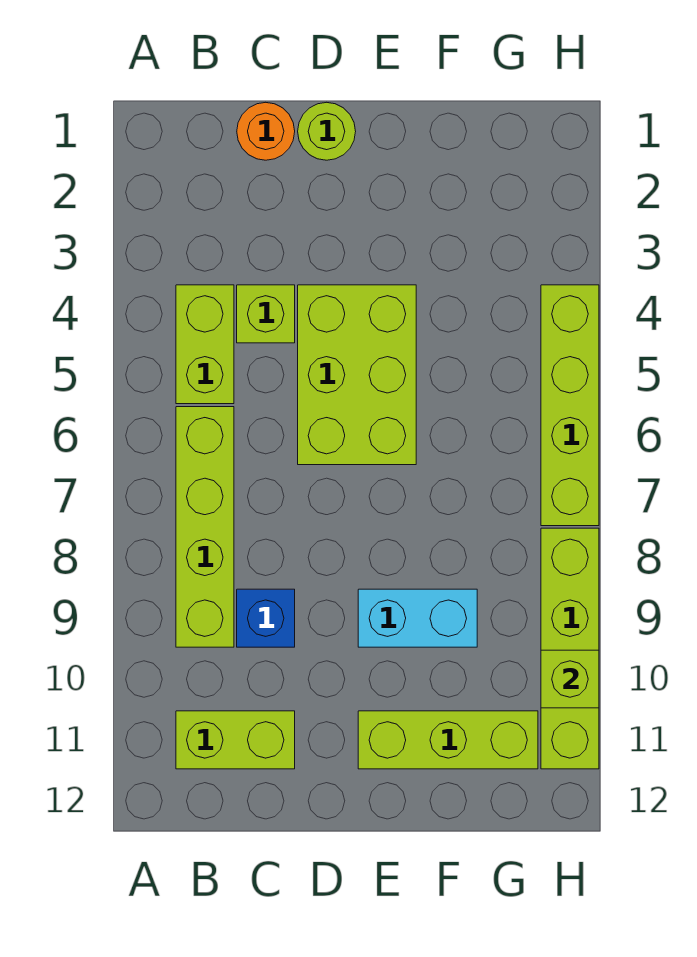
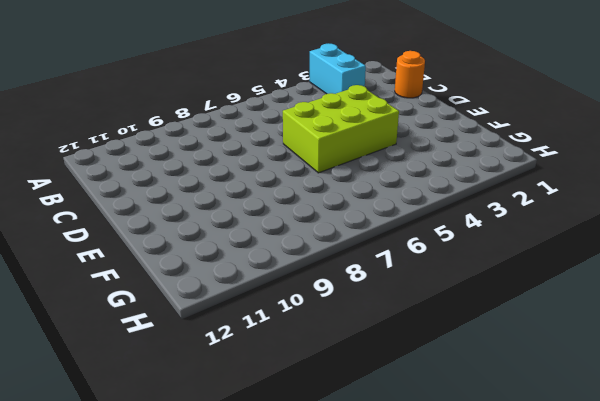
cyan 1x2 brick [310,43,366,94] -> cyan 1x2 brick moved to [358,589,477,647]
none -> lime 1x2 brick [176,285,234,404]
none -> lime 1x4 brick [176,407,234,647]
none -> lime 1x2 brick [176,711,295,769]

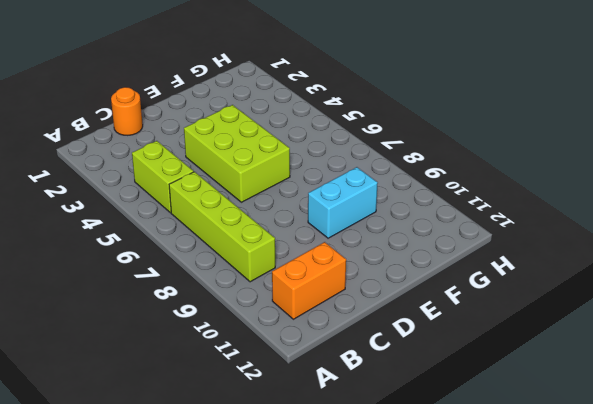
orange 1x2 brick [272,242,346,319] -> lime 1x2 brick [176,711,295,769]
none -> lime 1x1 brick [237,285,295,343]
none -> blue 1x1 brick [237,589,295,647]
none -> lime 1x1 round brick [298,102,356,160]

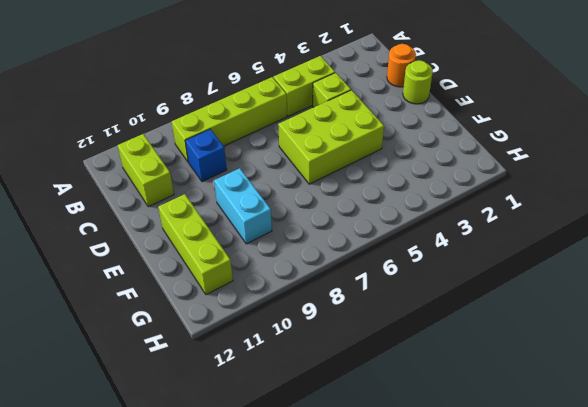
none -> lime 1x4 brick [541,285,599,526]
none -> lime 1x4 brick [541,528,599,769]
none -> lime 1x1 brick [541,650,599,708]

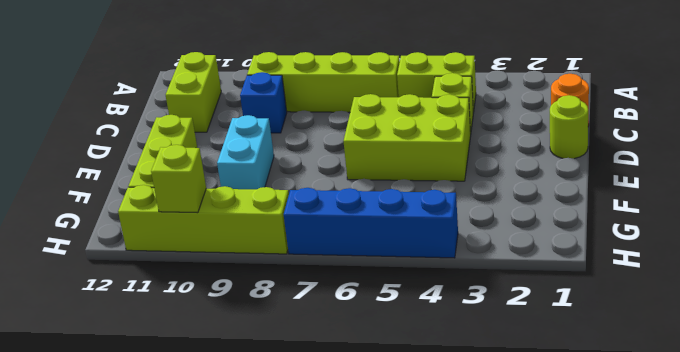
blue 1x4 brick [284,188,458,258] -> lime 1x4 brick [541,285,599,526]

